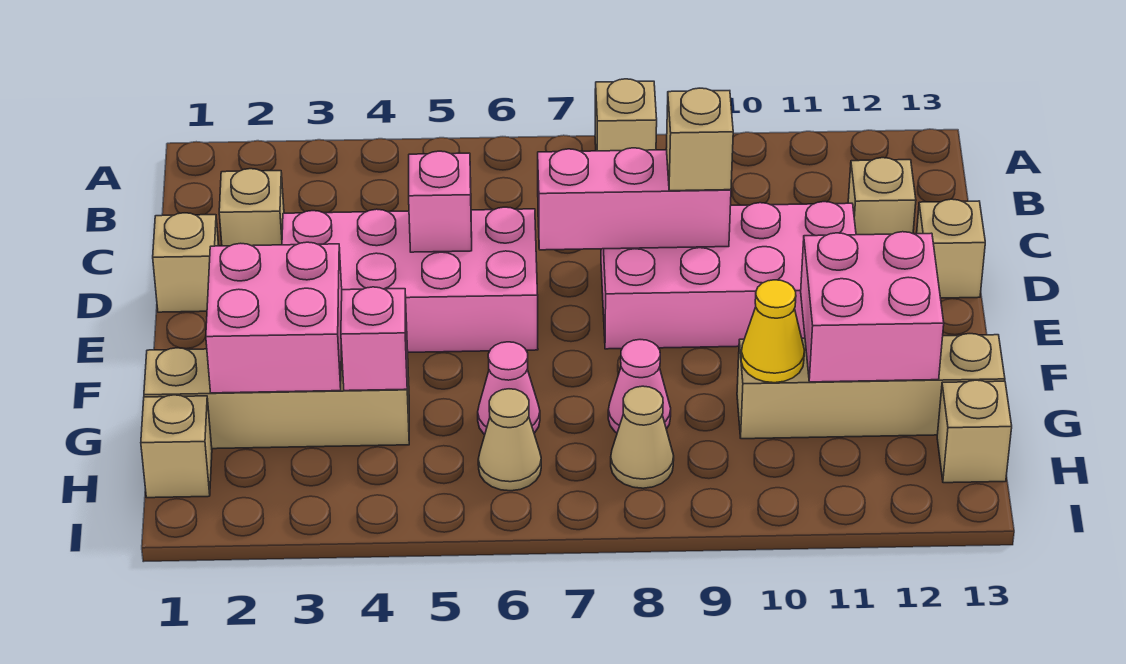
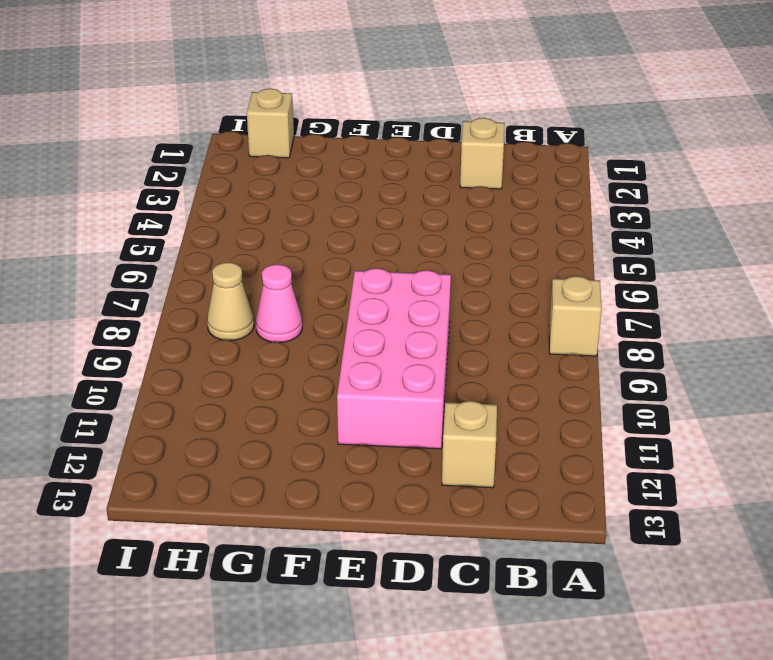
none -> tan 1x1 brick [153,213,219,312]
none -> pink 2x4 brick [282,207,538,352]
none -> tan 1x1 brick [917,199,985,298]

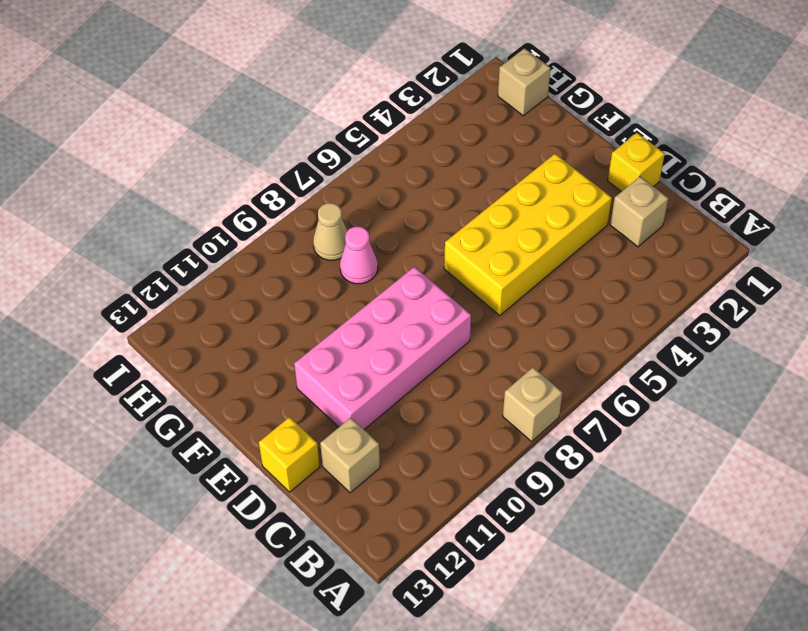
yellow 1x1 brick [608,133,665,192] -> tan 1x1 brick [153,213,219,312]
yellow 2x4 brick [444,154,612,316] -> pink 2x4 brick [282,207,538,352]
yellow 1x1 brick [259,417,320,492] -> tan 1x1 brick [917,199,985,298]
none -> tan 1x4 brick [144,347,409,449]
none -> pink 1x1 cone [478,342,540,435]
none -> tan 1x4 brick [737,334,1005,439]

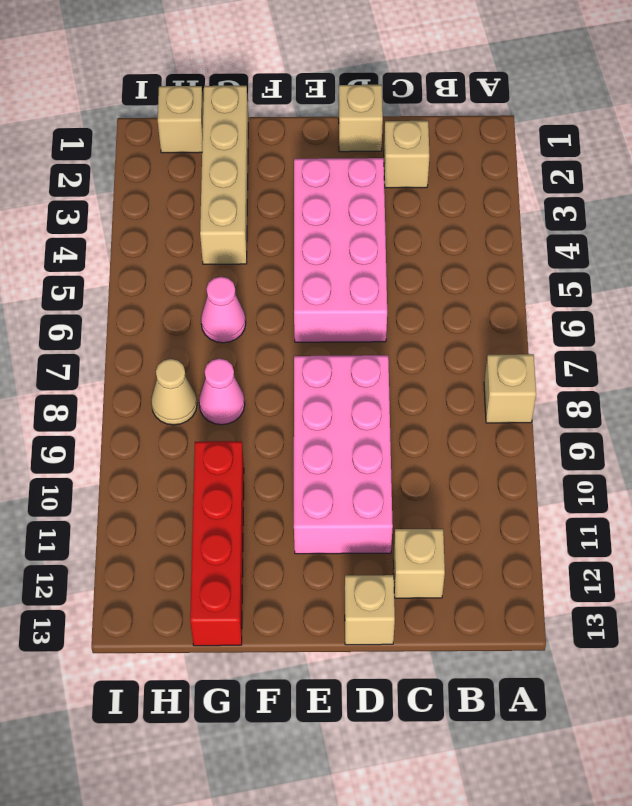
red 1x4 brick [190,441,244,646] -> tan 1x4 brick [737,334,1005,439]
none -> tan 1x1 cone [478,389,541,491]
none -> tan 1x1 brick [937,380,1012,483]
none -> pink 1x1 brick [409,151,472,252]

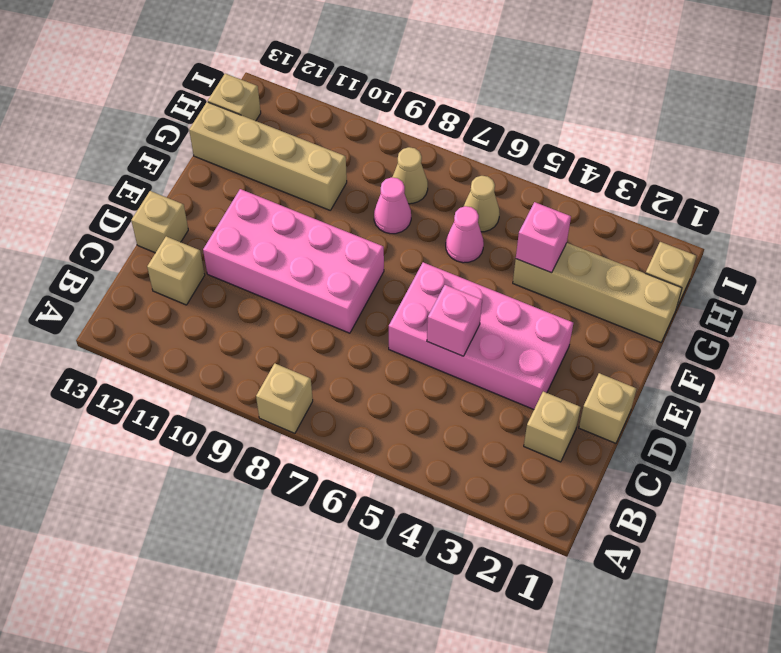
none -> pink 1x3 brick [538,148,731,250]
none -> pink 2x2 brick [206,242,342,393]
none -> pink 2x2 brick [801,232,944,382]

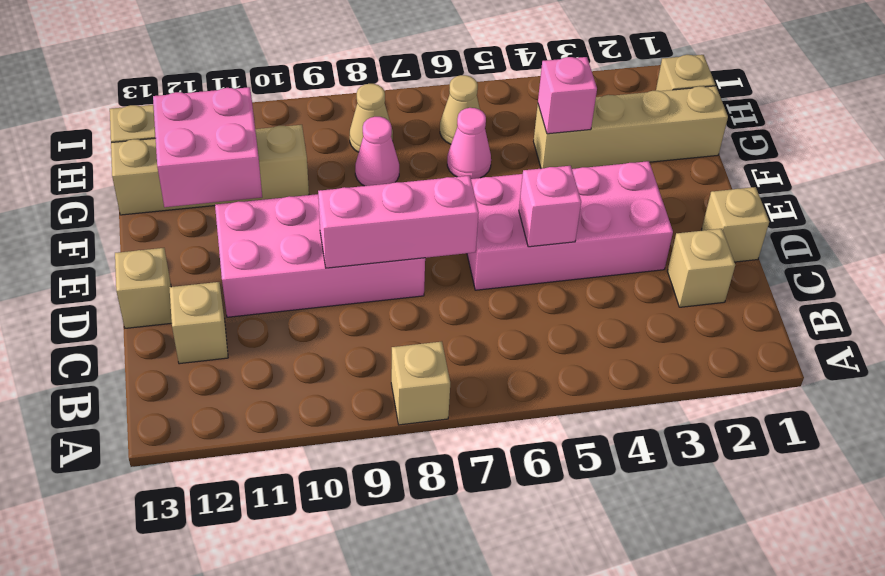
none -> pink 2x2 brick [206,242,342,393]
none -> yellow 1x1 cone [741,280,804,383]
none -> tan 1x1 brick [666,88,733,191]

